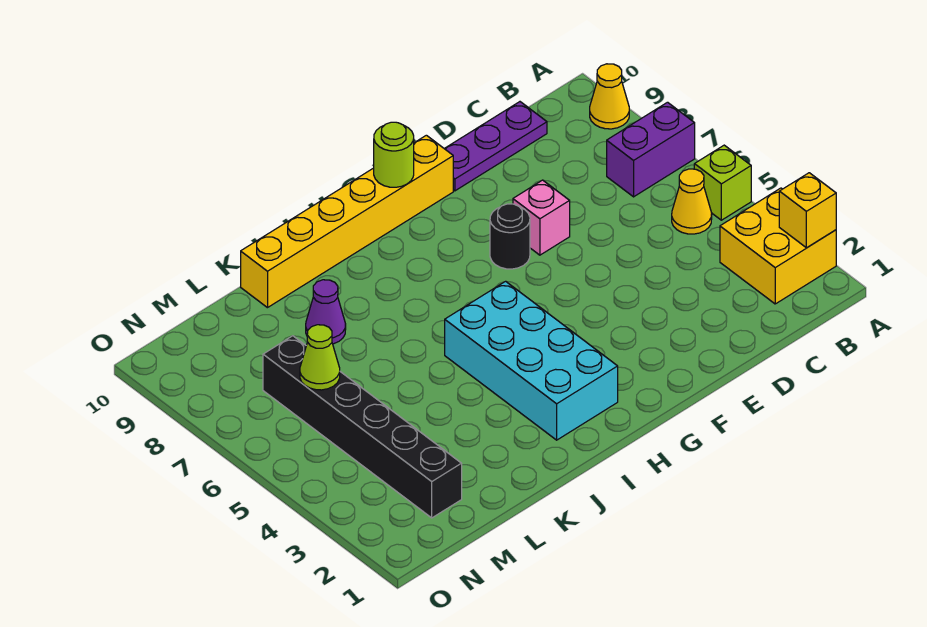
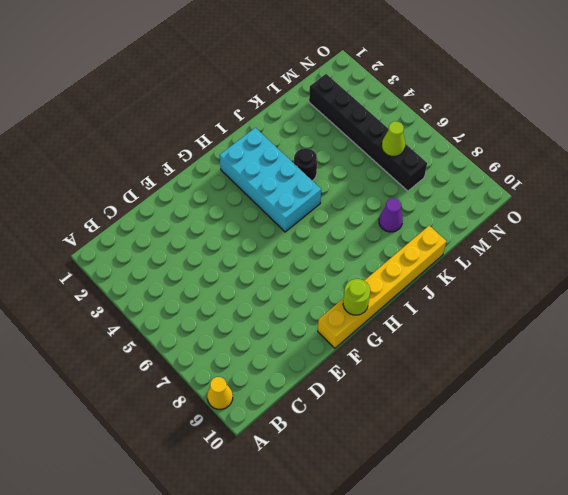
black 1x1 round brick [294,148,317,181] -> black 1x1 round brick moved to [490,204,530,269]
none -> yellow 2x2 brick [720,188,836,304]
none -> lime 1x1 brick [694,145,751,220]
none -> purple 1x2 brick [607,102,695,197]

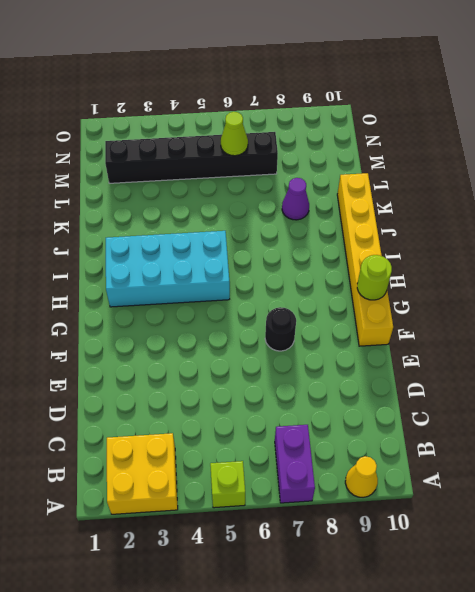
none -> yellow 1x1 cone [672,169,712,234]
none -> purple 1x3 plate [444,102,547,191]
none -> pink 1x1 brick [513,180,570,255]

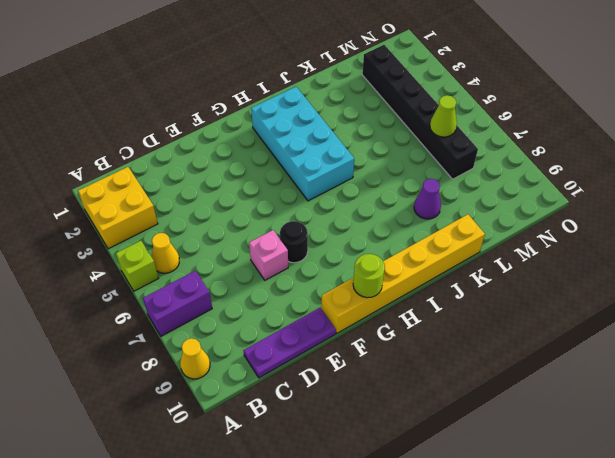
none -> yellow 1x1 brick [779,173,836,248]

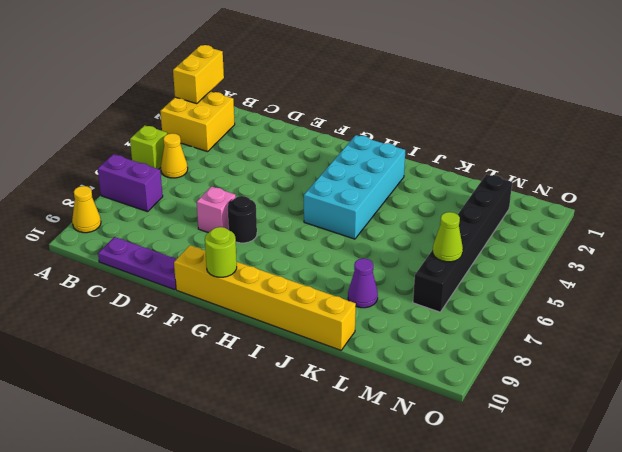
yellow 1x2 brick [173,45,224,104] -> yellow 1x1 brick [779,173,836,248]

